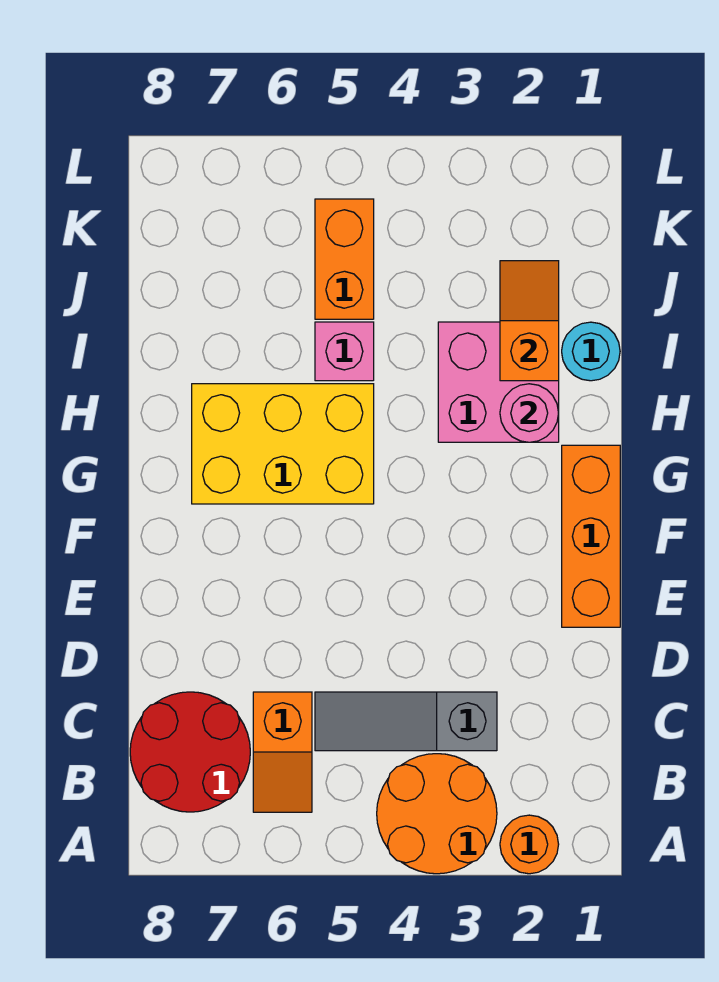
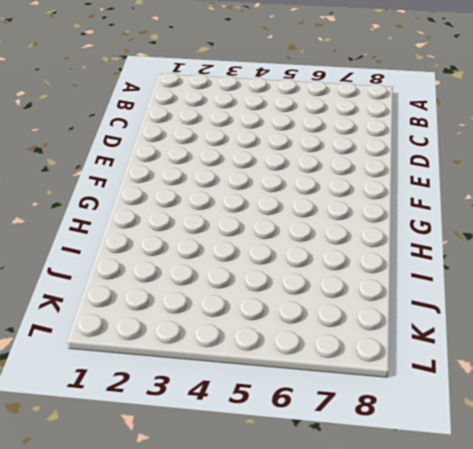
none -> orange 1x1 round brick [500,815,559,874]
none -> orange 2x2 round brick [377,754,497,874]
none -> orange 1x2 slope [253,692,312,812]

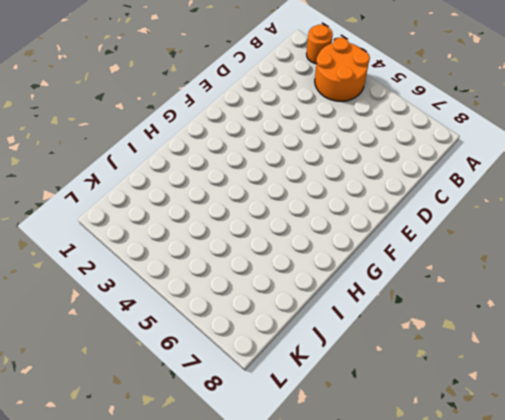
none -> orange 1x2 slope [253,692,312,812]
none -> red 2x2 round brick [130,692,250,812]
none -> grey 1x3 slope [315,692,497,751]

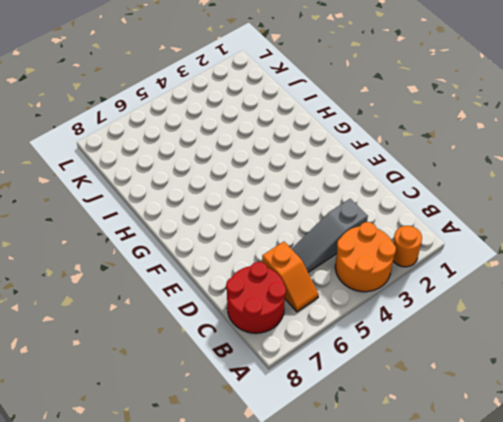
none -> orange 1x3 brick [562,445,620,627]
none -> yellow 2x3 brick [192,384,374,504]
none -> pink 2x2 brick [438,322,559,442]

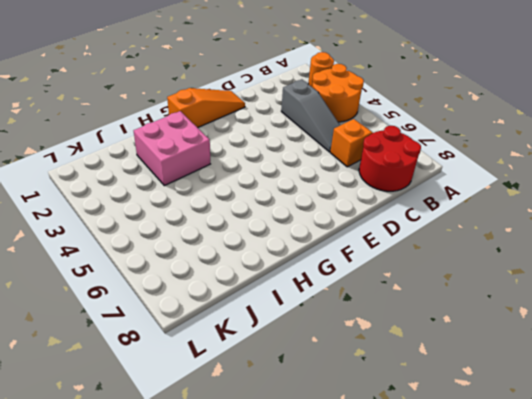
orange 1x3 slope [167,88,245,128] -> orange 1x3 brick [562,445,620,627]
none -> yellow 2x3 brick [192,384,374,504]
none -> cyan 1x1 round brick [562,322,620,381]
none -> pink 1x1 brick [315,322,374,381]

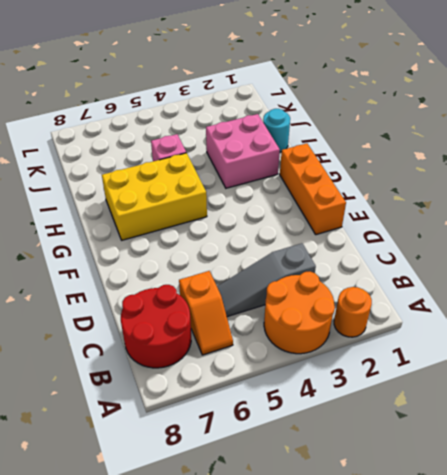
none -> orange 1x2 brick [315,199,374,319]
none -> pink 1x1 round brick [500,384,559,442]
none -> orange 1x2 slope [500,261,559,381]

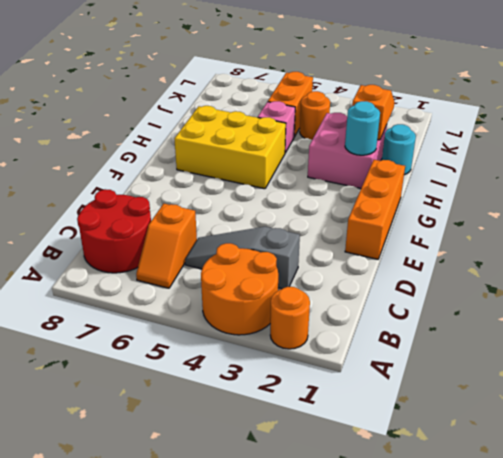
cyan 1x1 round brick [345,101,380,155] -> pink 1x1 round brick [500,384,559,442]
orange 1x1 round brick [300,91,330,140] -> none

